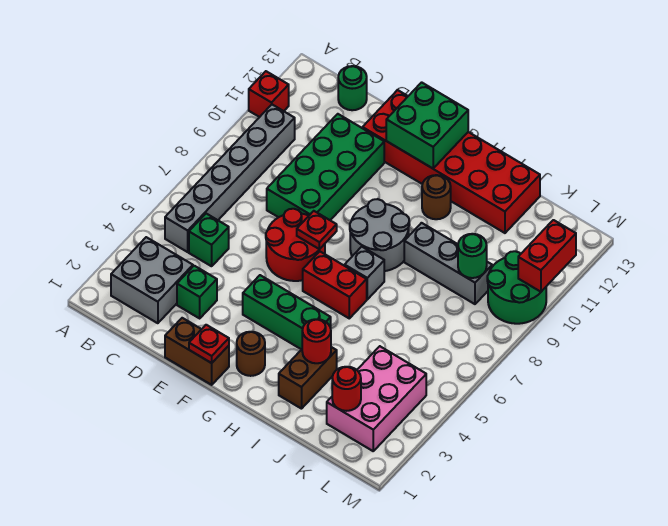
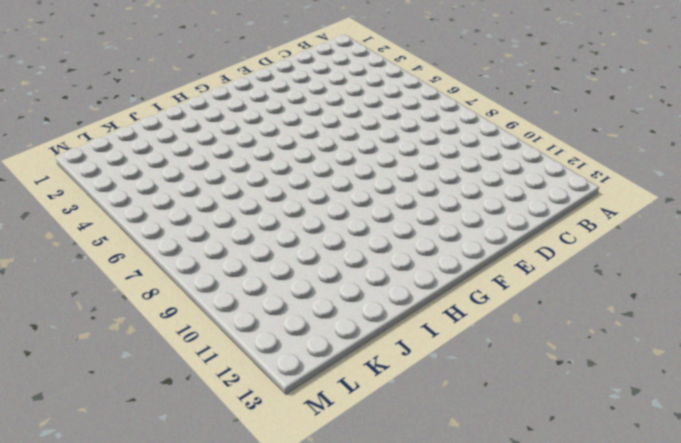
none -> red 1x1 brick [249,71,289,117]
none -> grey 2x2 brick [111,237,193,323]
none -> grey 1x6 brick [165,105,295,252]

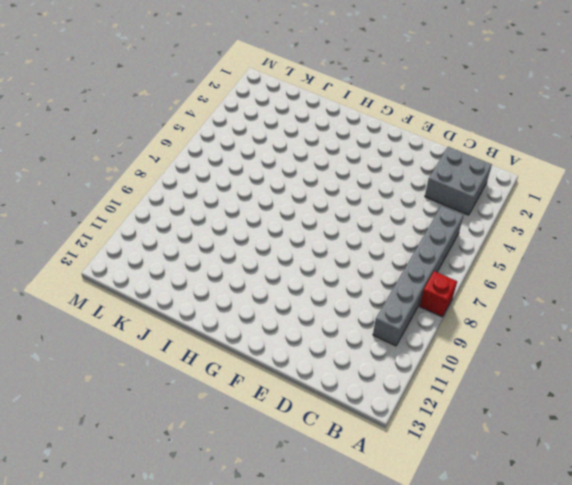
red 1x1 brick [420,271,457,317] -> red 1x1 brick moved to [249,71,289,117]
none -> green 1x1 brick [189,214,229,266]
none -> green 1x1 round brick [338,66,367,110]
none -> green 1x1 brick [177,266,217,318]

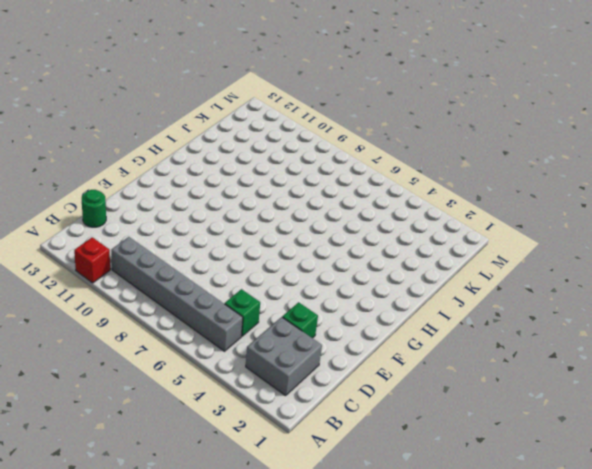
none -> green 2x4 brick [267,114,384,220]
none -> brown 1x2 brick [165,318,229,385]
none -> red 2x2 round brick [266,209,325,281]

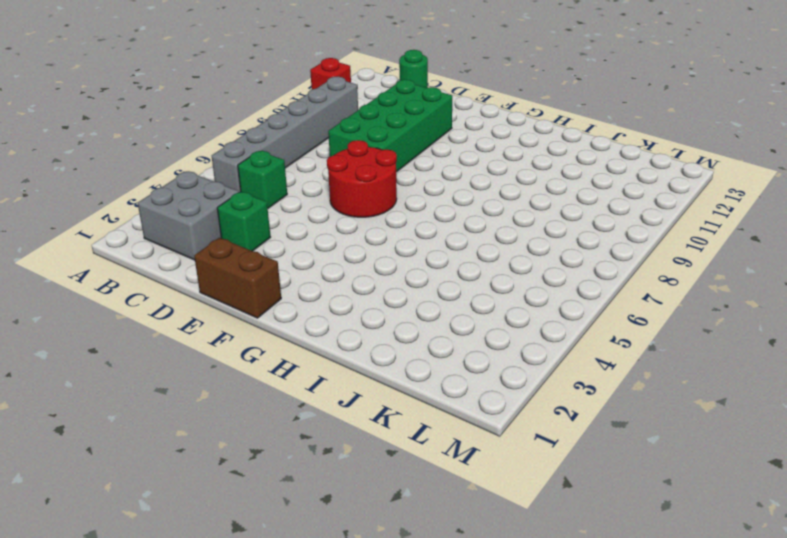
none -> red 2x6 brick [363,90,540,233]
none -> green 1x3 brick [243,275,331,350]
none -> brown 1x1 round brick [237,332,265,376]

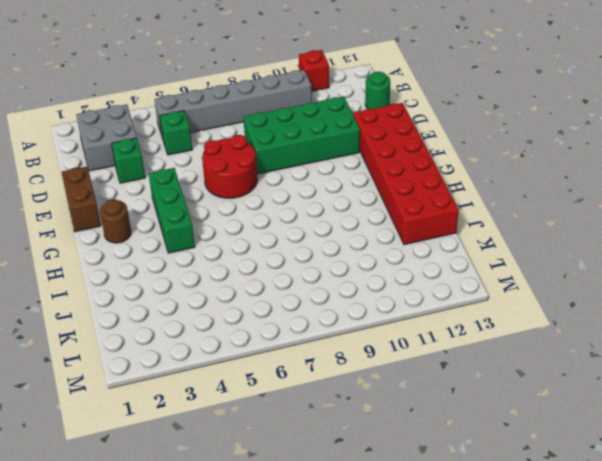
none -> red 1x2 brick [303,252,367,318]
none -> grey 2x2 round brick [350,199,409,271]
none -> grey 1x1 brick [345,247,384,299]

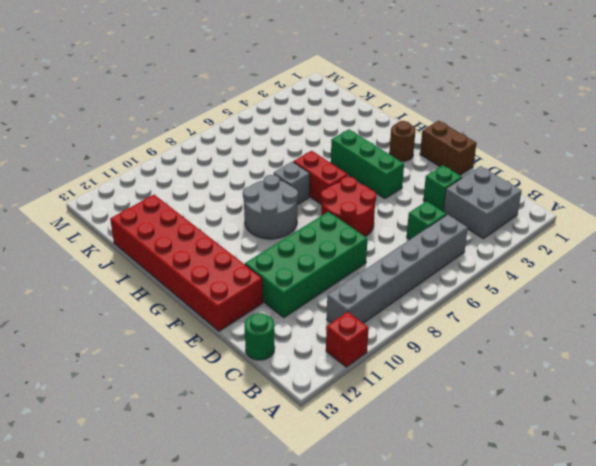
none -> brown 1x1 round brick [422,175,451,219]
none -> brown 1x2 brick [279,347,337,409]
none -> grey 1x3 brick [404,223,492,304]

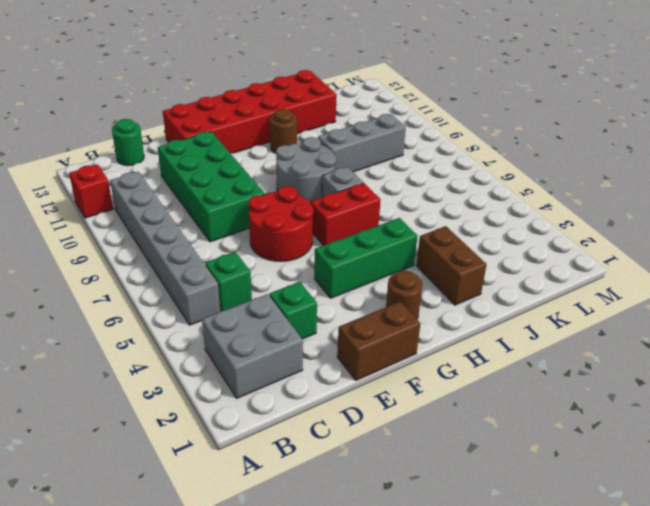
none -> pink 2x3 brick [327,346,426,451]
none -> green 2x2 round brick [487,251,546,324]
none -> red 1x1 plate [189,325,229,363]

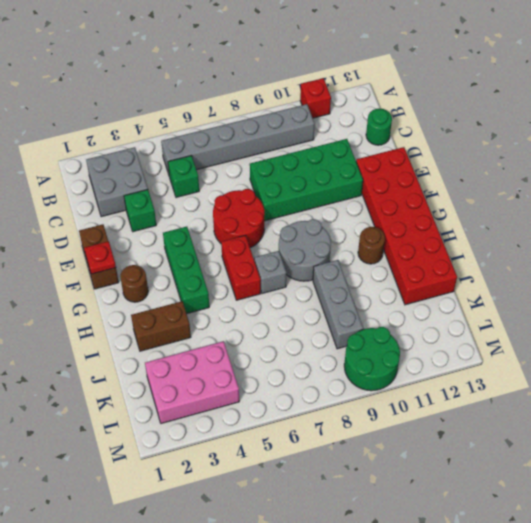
none -> red 1x1 plate [297,211,337,249]
none -> green 2x2 brick [386,82,468,168]
none -> red 1x1 round brick [302,319,331,363]

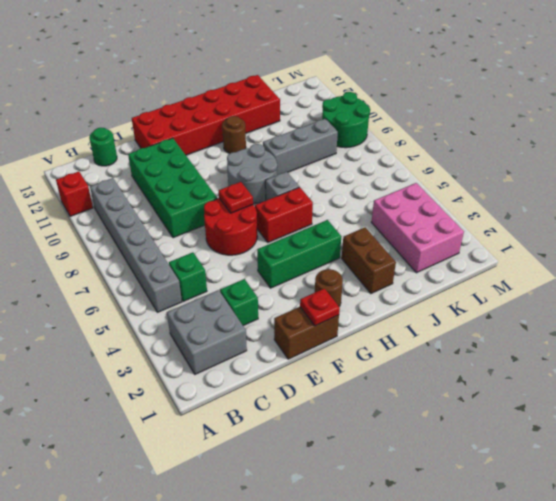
none -> green 2x2 brick [386,82,468,168]
none -> red 1x1 round brick [302,319,331,363]
none -> red 1x1 round brick [332,367,361,411]

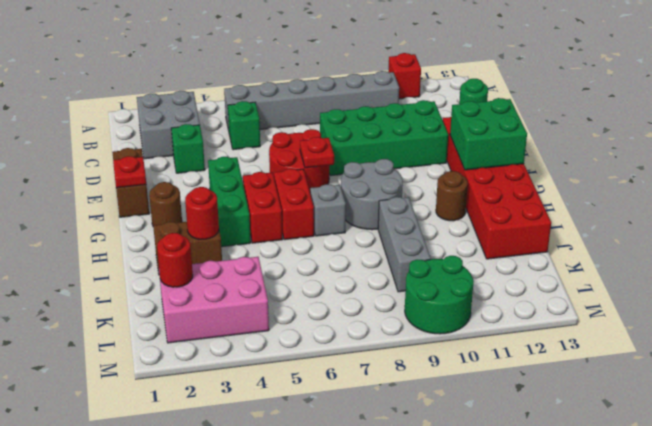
red 1x2 brick [243,172,282,243] -> red 1x2 brick turned to [518,220,576,292]
none -> green 1x1 round brick [458,234,487,278]

